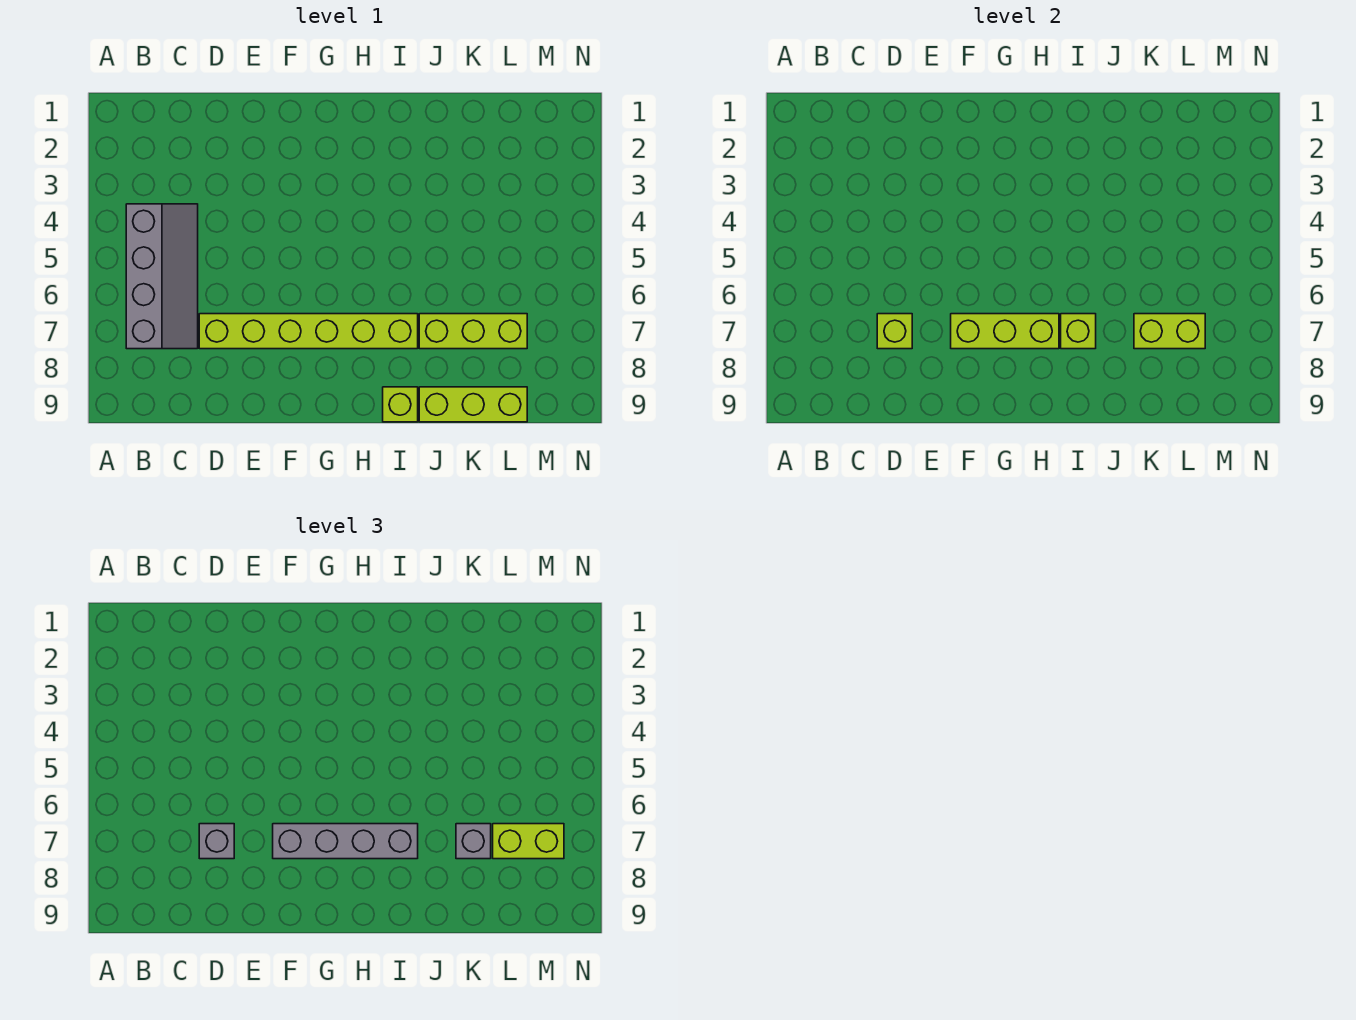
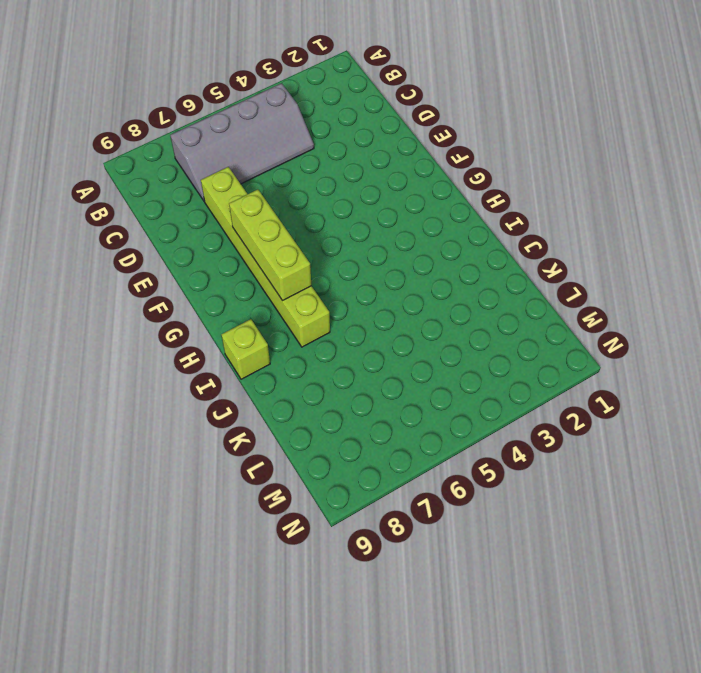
none -> lime 1x3 brick [419,314,527,349]
none -> lime 1x3 brick [419,387,527,422]
none -> lime 1x1 brick [877,314,912,349]

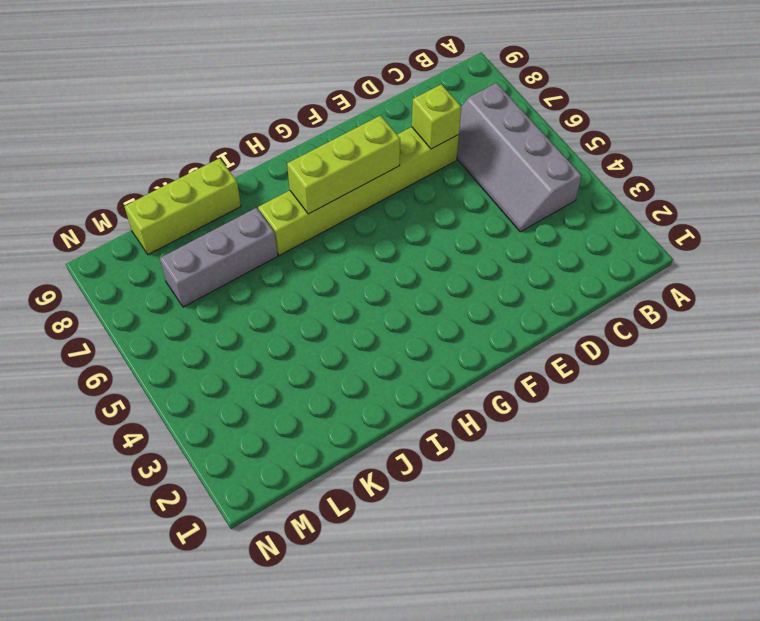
grey 1x3 brick [160,208,278,307] -> lime 1x3 brick [419,314,527,349]
none -> lime 1x1 brick [383,387,418,422]
none -> lime 1x1 brick [1061,314,1096,349]
none -> lime 1x2 brick [1134,314,1205,349]

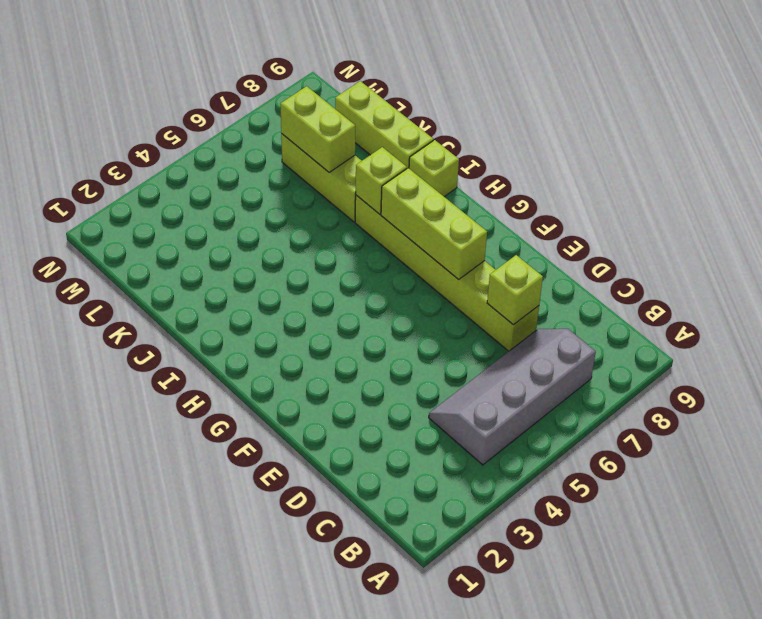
none -> grey 1x1 brick [199,824,234,859]
none -> grey 1x4 brick [273,824,418,859]
none -> grey 1x1 brick [456,824,491,859]

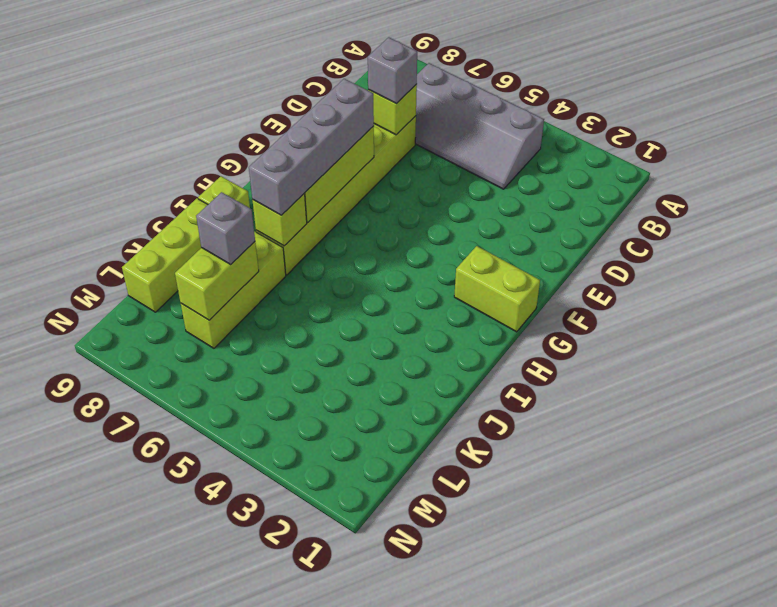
lime 1x2 brick [454,246,540,332] -> lime 1x2 brick turned to [493,824,564,859]

